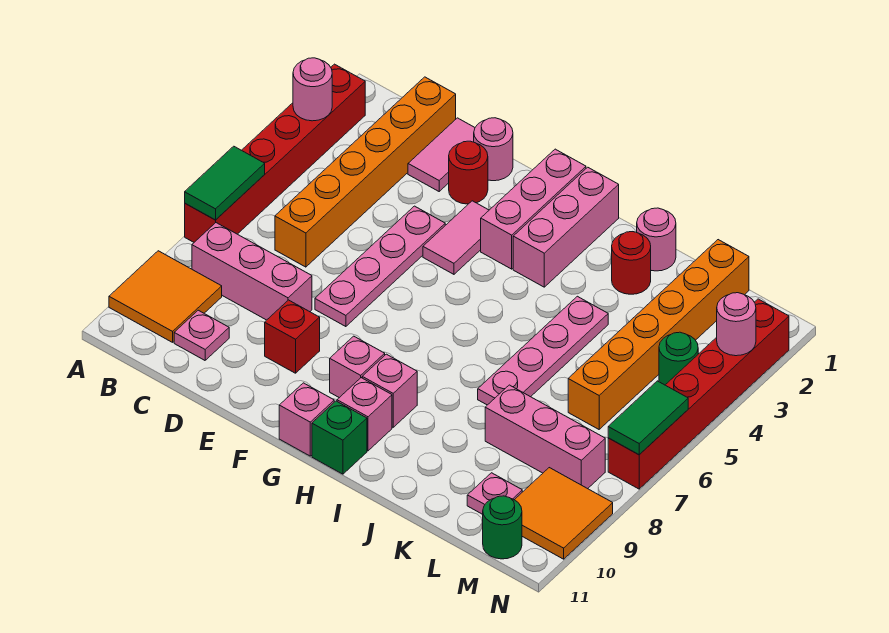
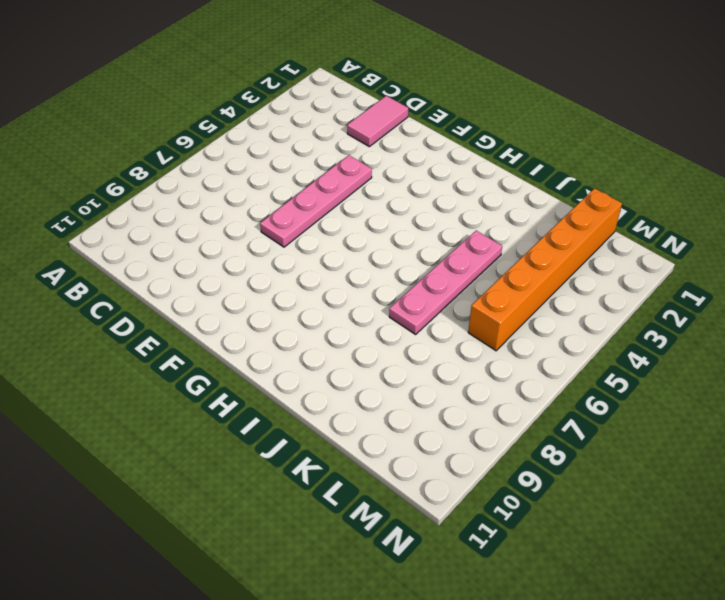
none -> red 1x6 brick [185,64,365,242]
none -> orange 2x2 tile [109,251,222,342]
none -> pink 1x3 brick [192,223,312,320]
none -> orange 1x6 brick [275,77,456,267]

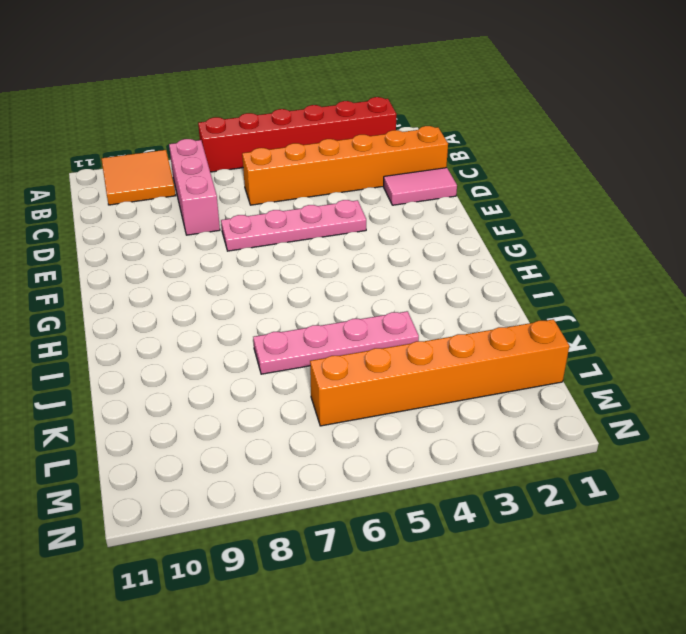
none -> pink 1x1 plate [174,310,229,360]
none -> pink 1x1 round brick [474,118,513,181]
none -> red 1x1 round brick [449,141,488,204]
none -> red 1x1 brick [265,300,320,373]

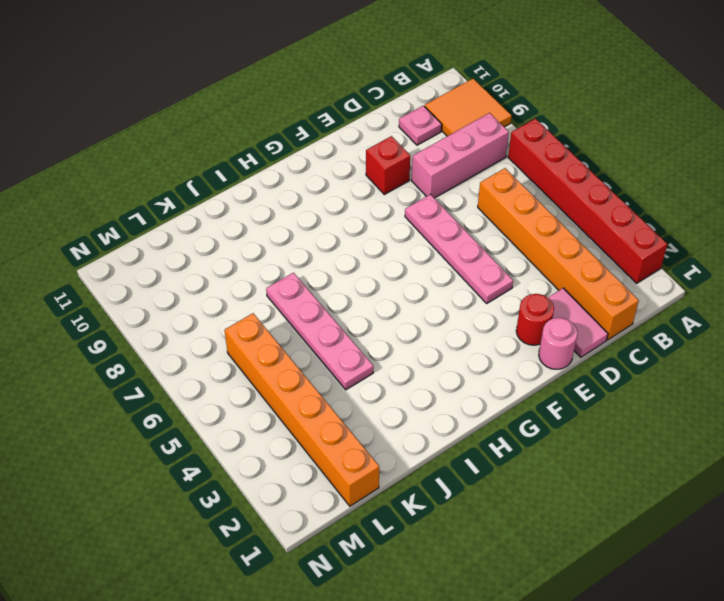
none -> pink 1x2 tile [423,201,489,274]
none -> pink 1x3 brick [481,149,586,269]
none -> pink 1x1 brick [330,336,385,398]
none -> pink 1x1 brick [279,383,334,456]

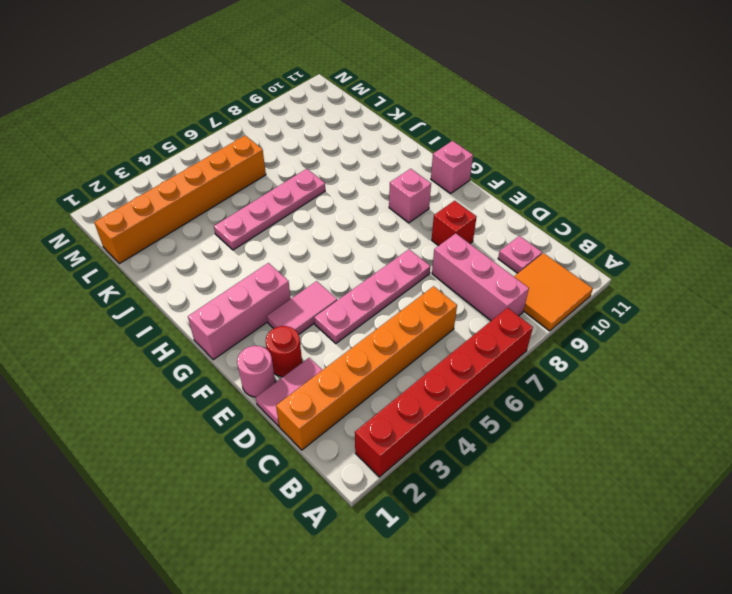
none -> pink 1x3 brick [513,167,619,287]
none -> pink 1x1 brick [362,354,417,427]
none -> pink 1x1 brick [337,378,392,451]
none -> green 1x1 brick [312,401,367,474]

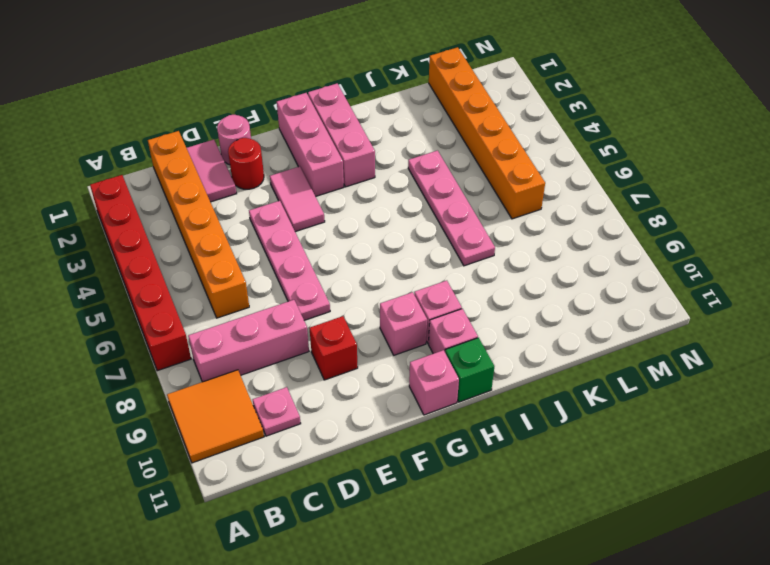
none -> pink 1x1 round brick [637,208,676,271]
none -> red 1x1 round brick [612,232,651,294]
none -> pink 1x3 brick [485,385,605,489]
none -> pink 1x1 plate [467,473,522,514]

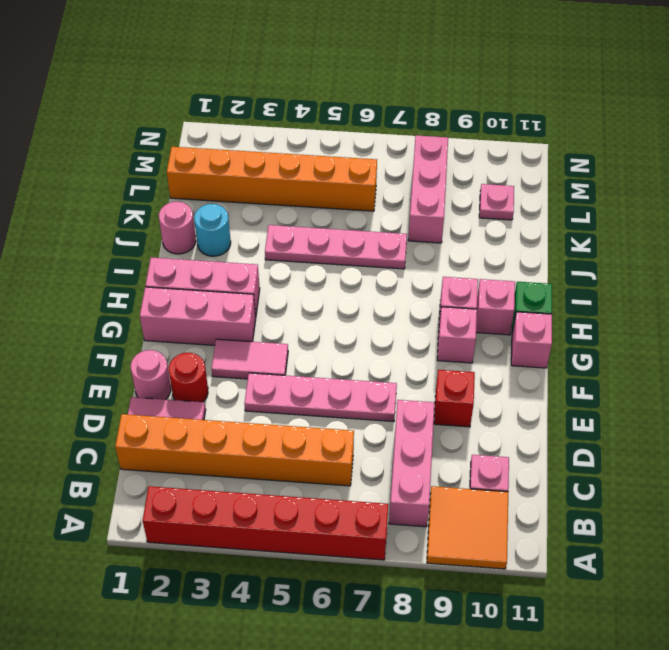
cyan 1x1 round brick [194,204,231,256] -> red 1x1 round brick [612,232,651,294]
none -> green 1x1 round brick [659,332,698,385]
none -> orange 2x2 tile [515,468,613,559]
none -> green 1x1 round brick [483,496,522,559]
none -> red 1x6 brick [608,299,789,489]

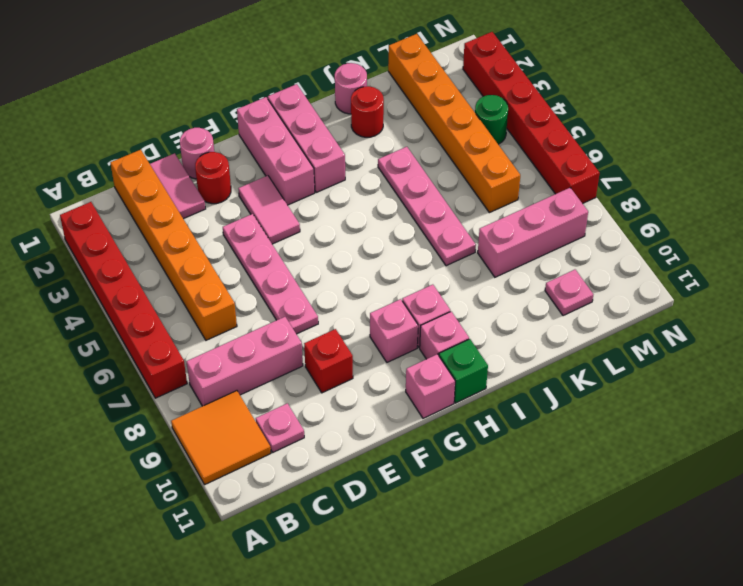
none -> orange 2x2 tile [515,468,613,559]
none -> green 1x1 round brick [483,496,522,559]
none -> pink 1x1 round brick [293,58,332,121]
none -> green 1x2 tile [185,146,265,220]

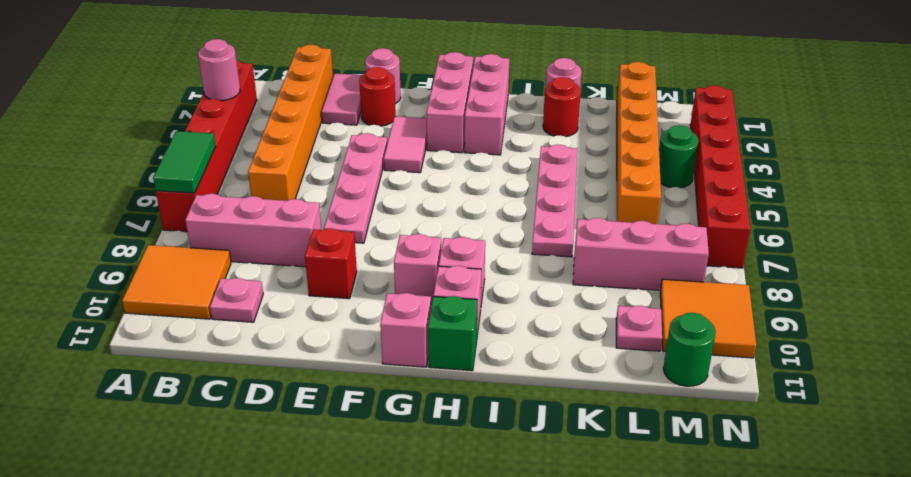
none -> pink 1x1 round brick [717,293,756,356]
none -> green 1x2 tile [608,381,688,455]

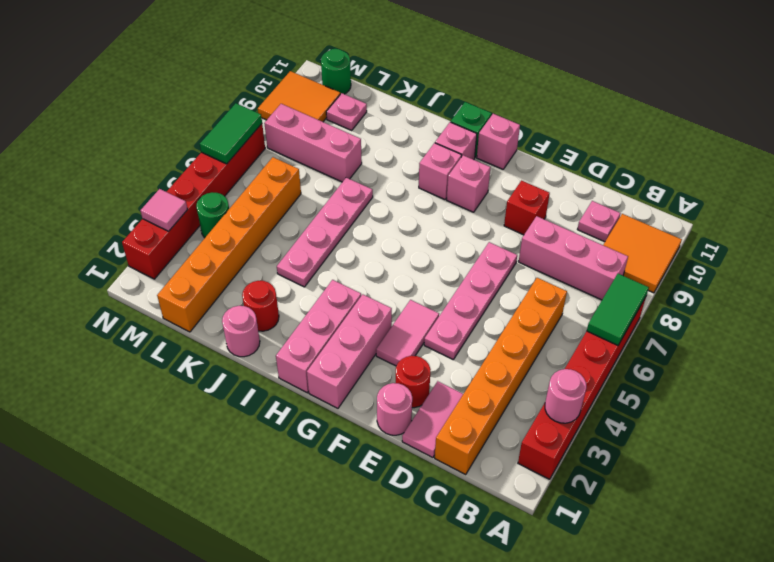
pink 1x1 tile [141,189,188,231] -> pink 1x1 round brick [717,293,756,356]

